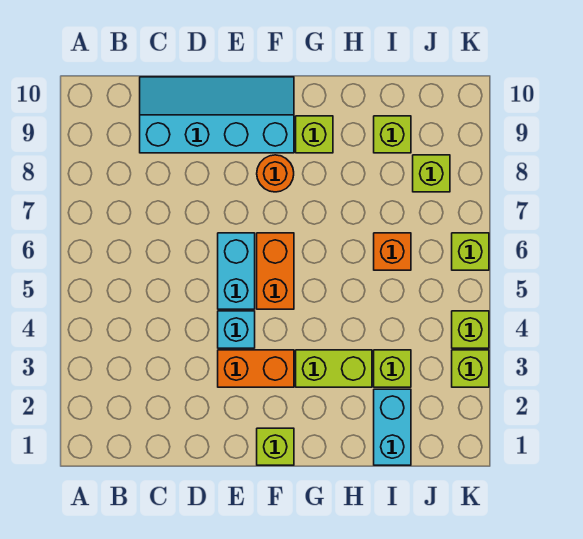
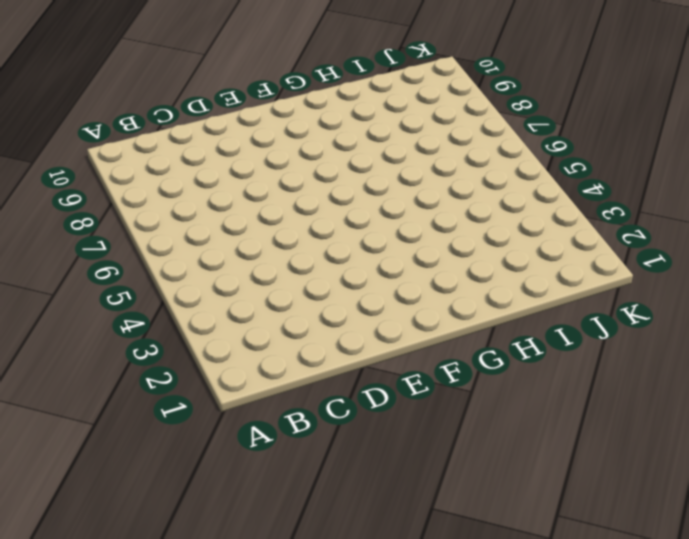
none -> cyan 2x4 slope [140,77,294,153]
none -> orange 1x2 brick [218,350,294,387]
none -> cyan 1x1 brick [218,311,255,348]

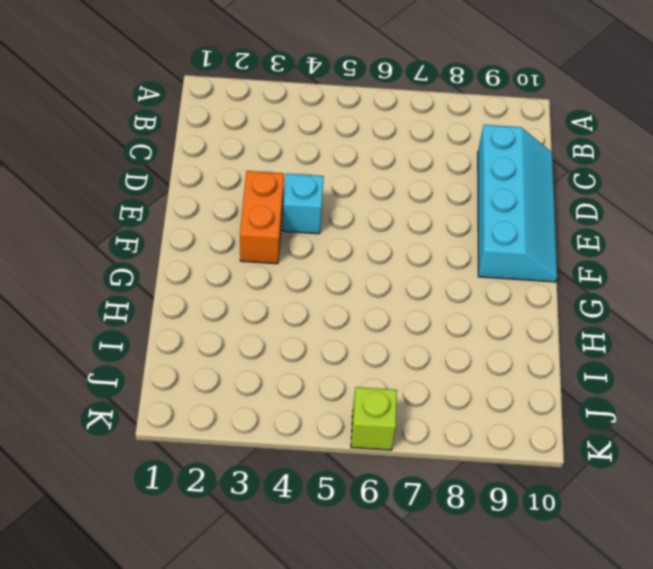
none -> cyan 1x2 brick [218,233,255,309]
none -> lime 1x1 brick [257,428,294,465]
none -> orange 1x2 brick [257,233,294,309]

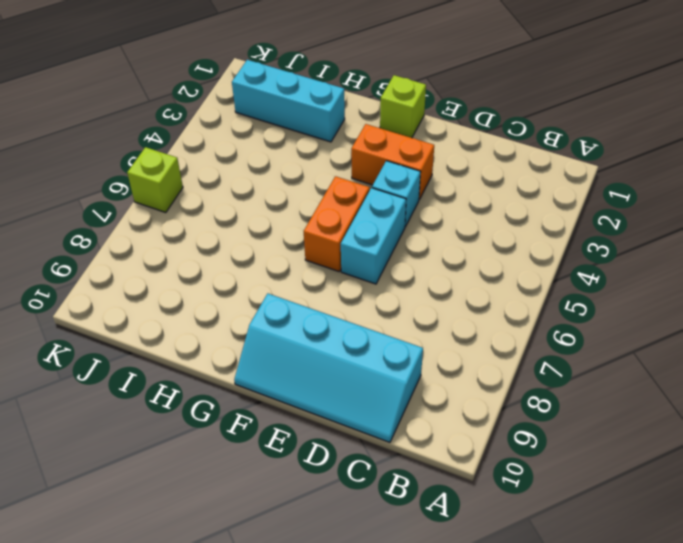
cyan 1x3 brick [232,60,345,142] -> cyan 1x2 brick [374,389,411,465]
none -> orange 1x1 round brick [257,155,294,192]
none -> lime 1x2 brick [296,350,372,387]
none -> lime 1x1 brick [296,116,333,153]

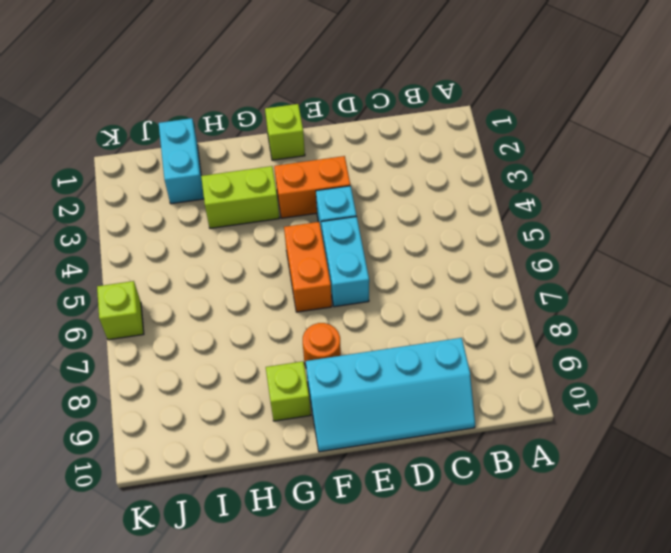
none -> lime 1x1 brick [374,350,411,387]
none -> orange 1x1 brick [374,233,411,270]
none -> lime 1x1 brick [374,116,411,153]

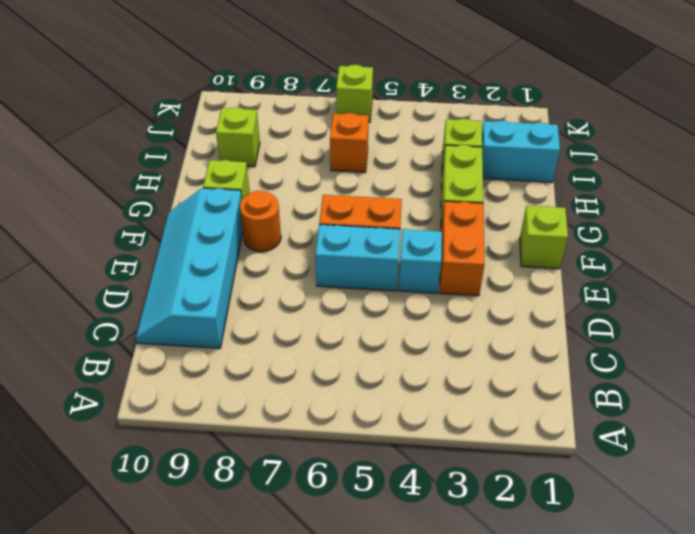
none -> lime 1x1 brick [413,155,450,192]
none -> lime 1x1 brick [452,350,489,387]
none -> lime 1x1 brick [452,311,489,348]

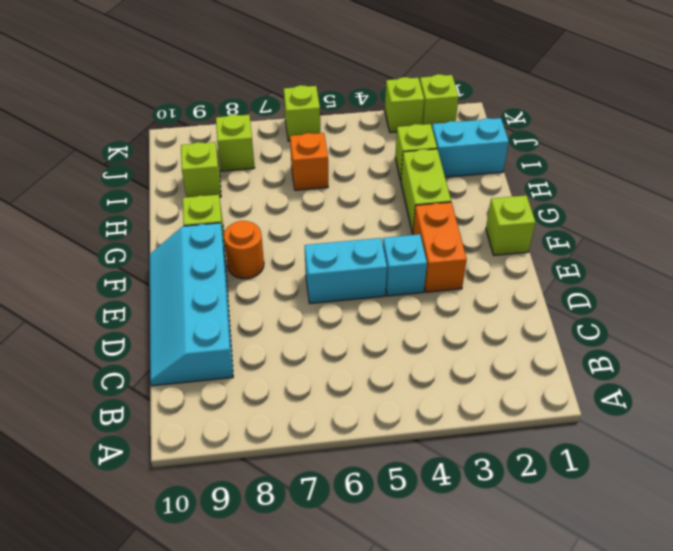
lime 1x1 brick [420,74,459,126] -> lime 1x1 brick moved to [452,311,489,348]
none -> orange 1x2 brick [257,233,294,309]

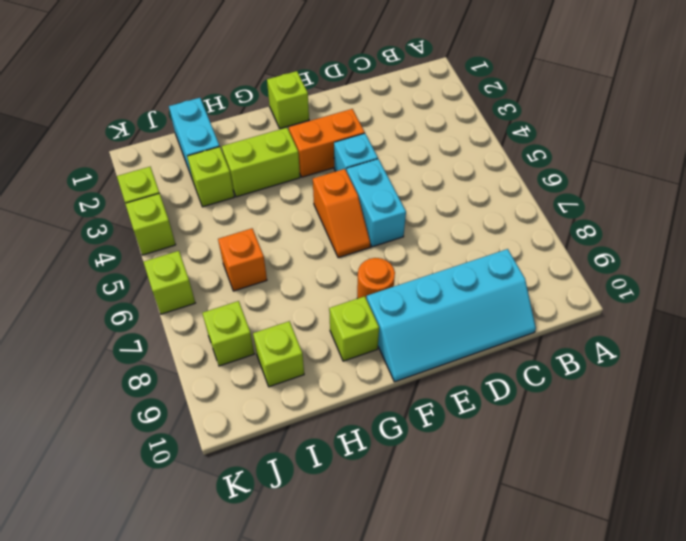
orange 1x2 slope [313,169,370,258] -> orange 1x2 brick [257,233,294,309]

